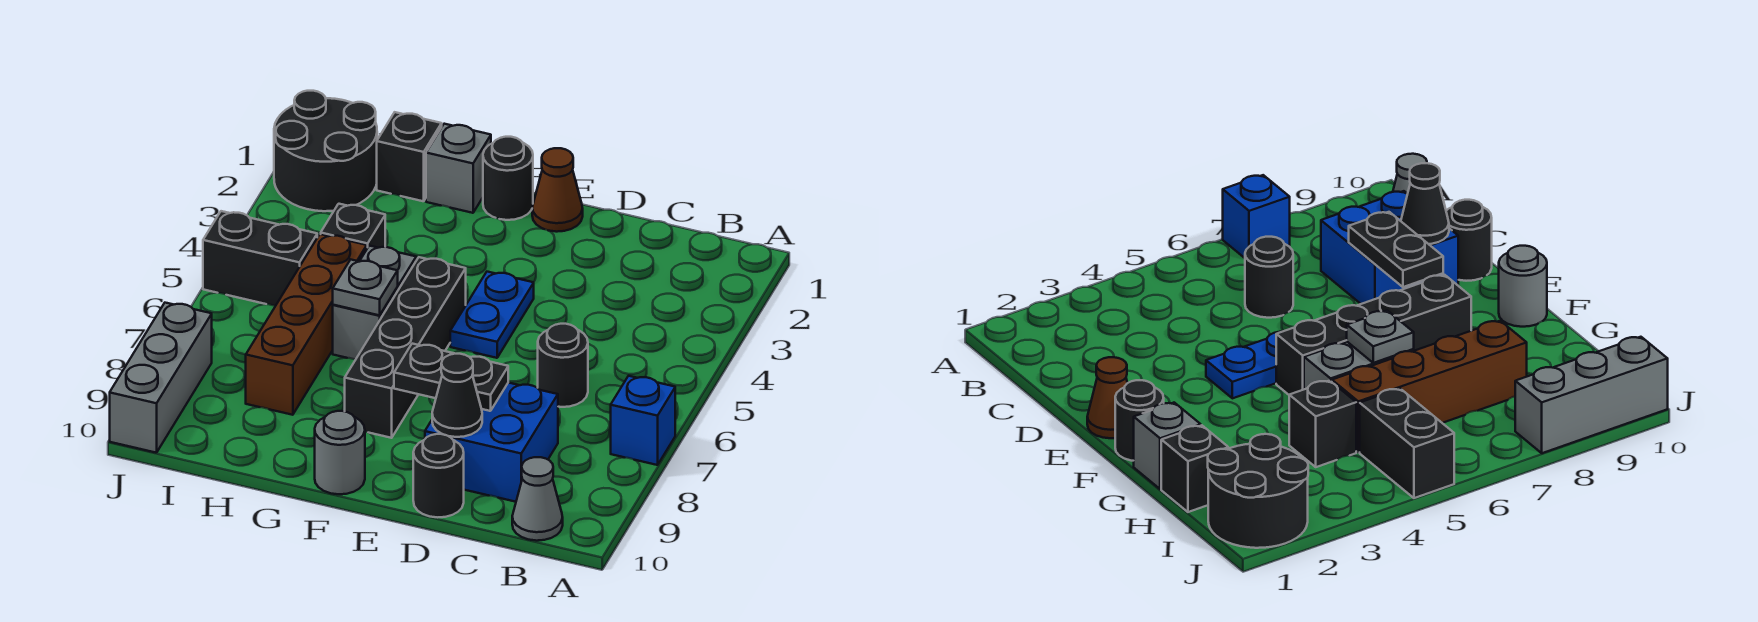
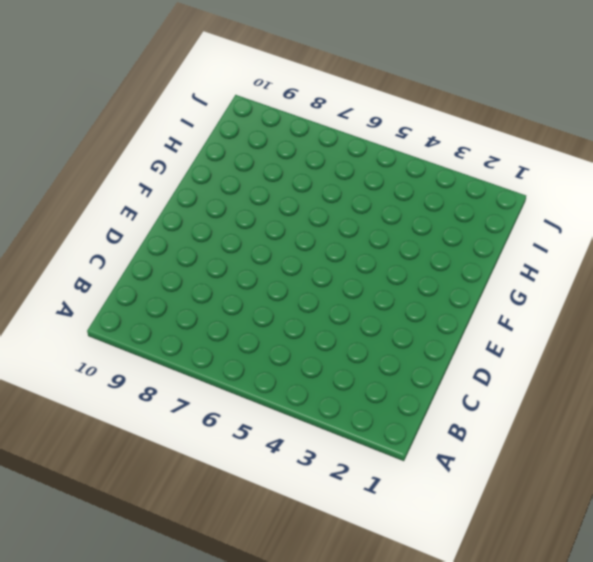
none -> blue 1x1 brick [611,376,675,465]
none -> grey 1x1 cone [512,457,563,541]
none -> black 1x1 round brick [538,324,588,407]

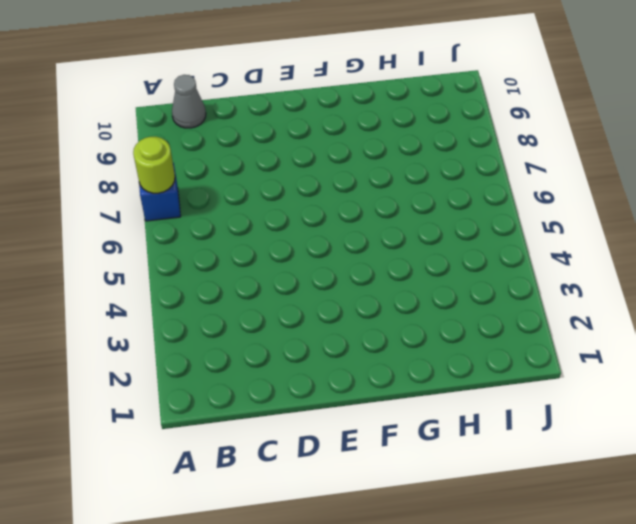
lime 1x1 round brick [133,137,175,193] -> none
none -> black 1x1 round brick [538,324,588,407]
none -> blue 2x2 brick [425,383,558,502]
none -> black 1x1 round brick [413,434,464,517]

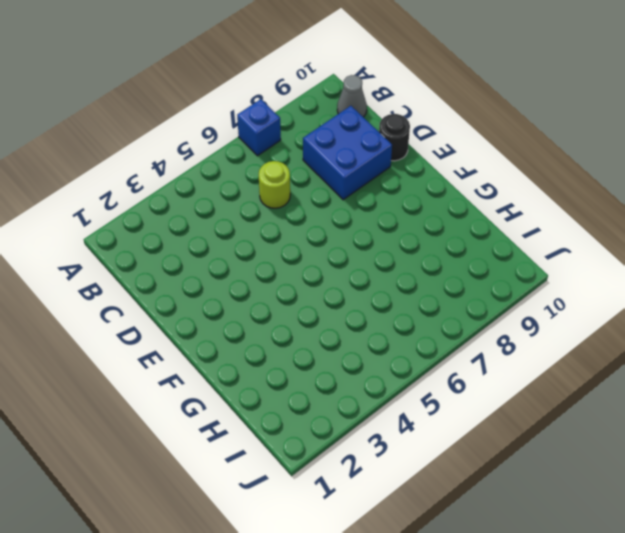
lime 1x1 round brick [259,161,290,208] -> black 1x1 round brick [538,324,588,407]
none -> brown 1x1 cone [532,148,583,232]
none -> blue 1x2 plate [450,272,534,358]
none -> black 1x1 round brick [483,137,533,220]

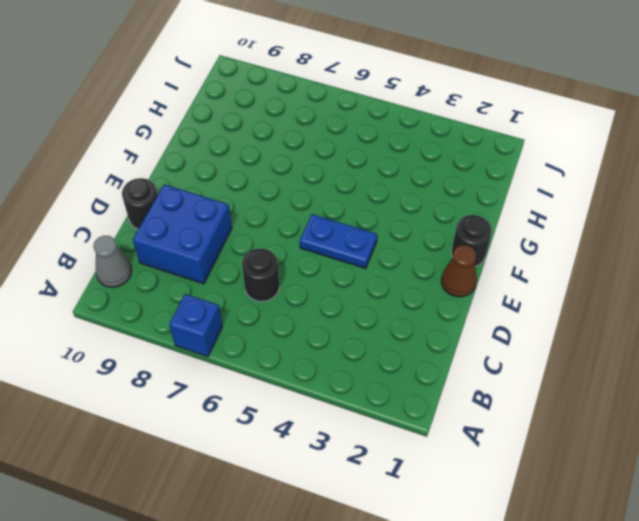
none -> black 1x4 brick [345,257,466,438]
none -> grey 1x1 round brick [315,411,365,494]
none -> grey 1x1 brick [426,124,491,213]

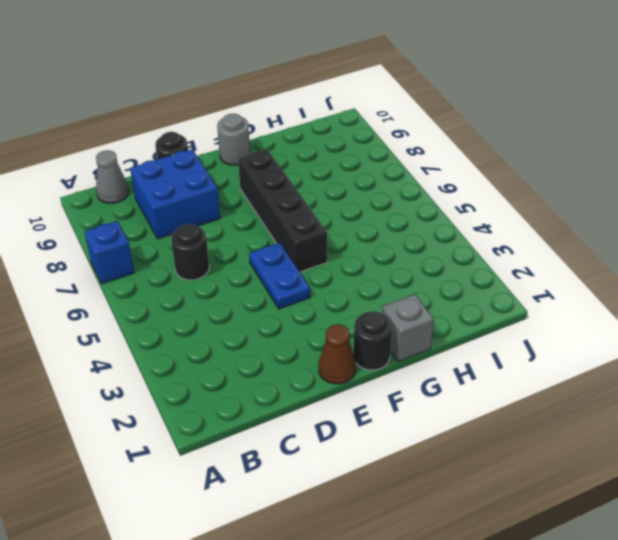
none -> grey 1x2 brick [333,246,416,360]
none -> black 1x1 brick [377,112,442,201]
none -> black 1x1 brick [321,204,385,248]

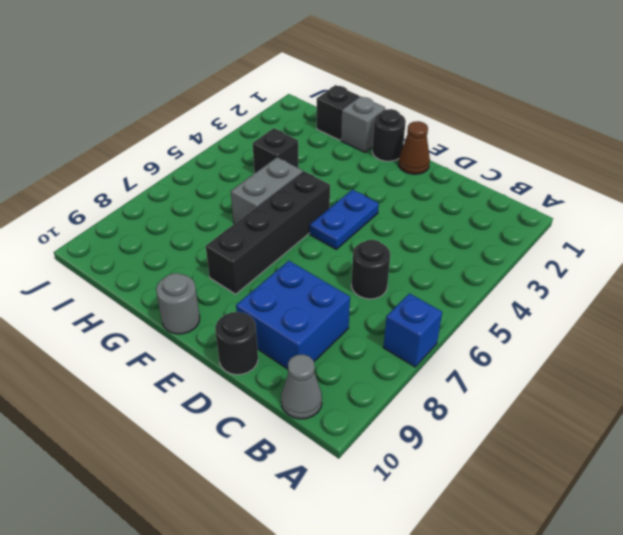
none -> brown 1x4 brick [246,234,367,415]
none -> black 2x2 round brick [274,91,377,211]
none -> black 1x2 brick [203,211,317,306]

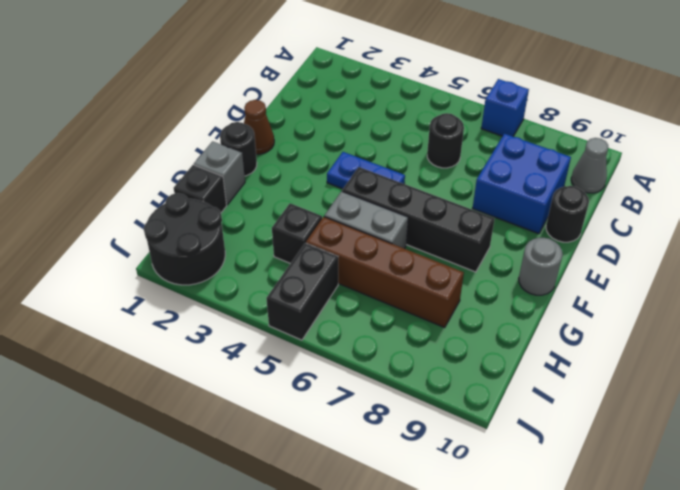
none -> grey 1x3 brick [110,303,212,453]
none -> black 1x2 plate [394,344,508,411]
none -> black 1x1 cone [432,354,482,437]

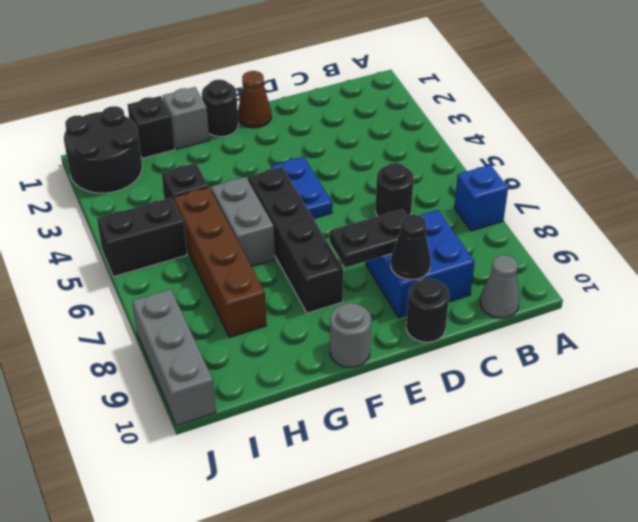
none -> grey 1x1 plate [333,260,398,315]

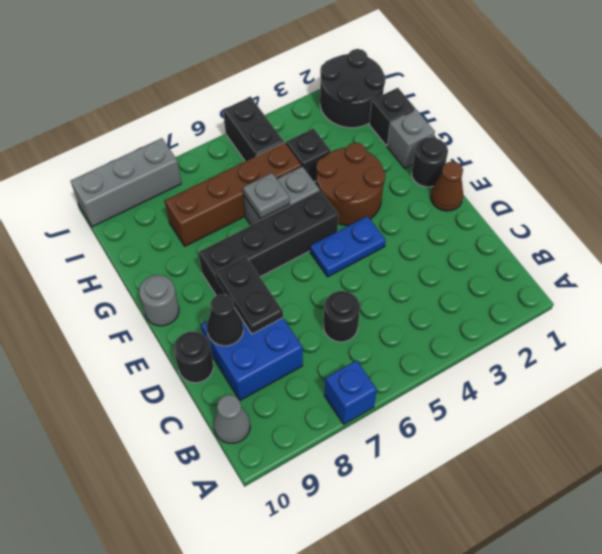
brown 2x2 round brick [316,143,385,225] -> none

